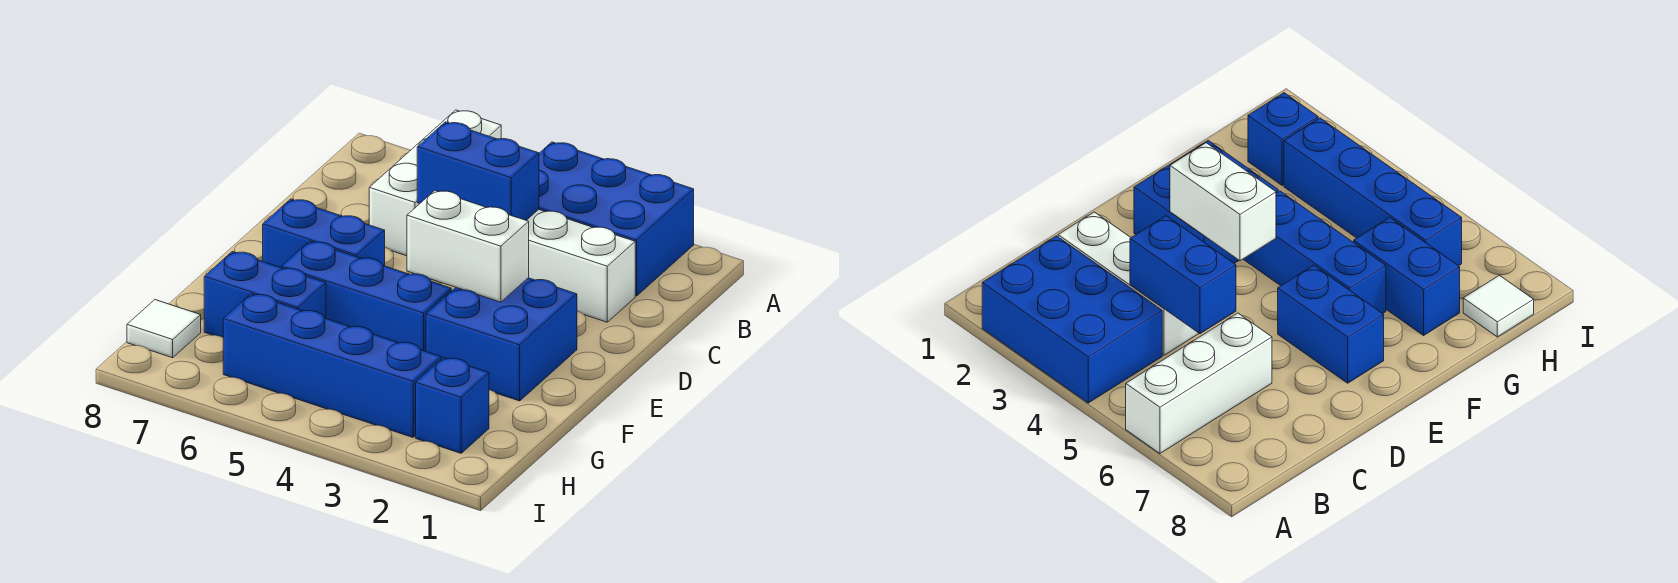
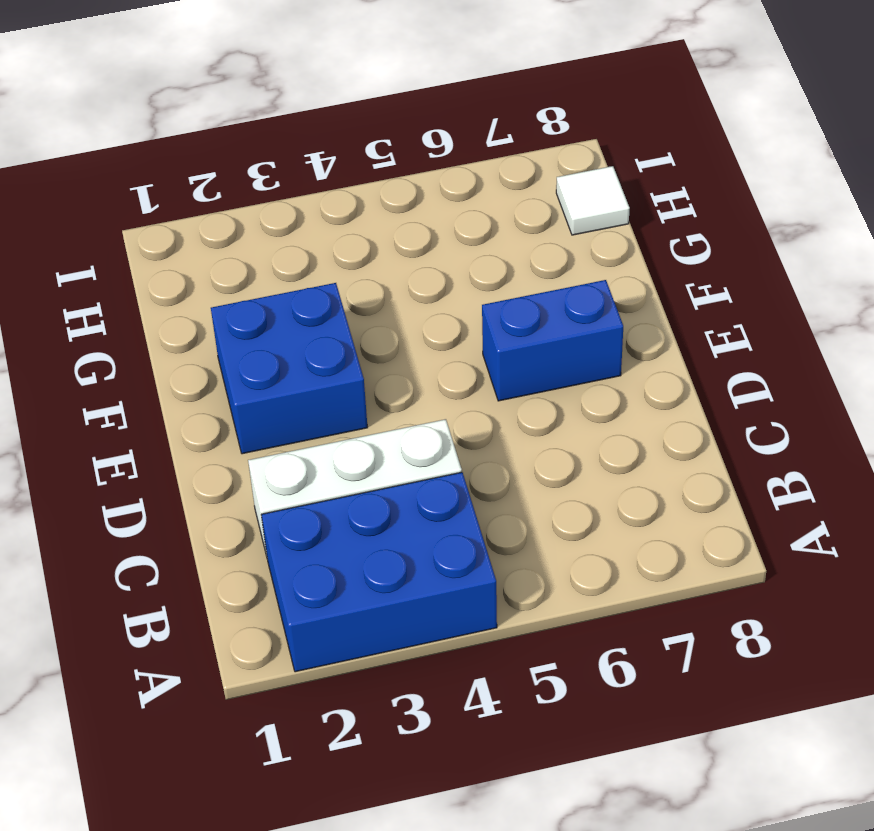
none -> white 1x3 brick [369,110,501,256]
none -> blue 1x3 brick [282,241,451,351]
none -> blue 1x2 brick [204,252,326,337]

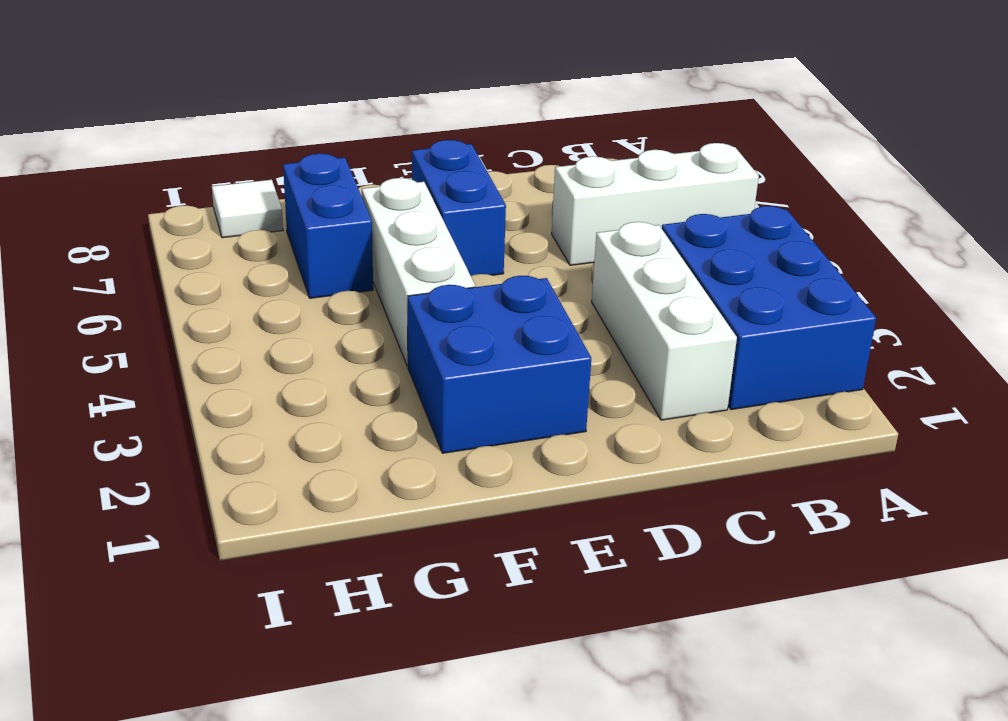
white 1x3 brick [362,178,475,366] -> blue 1x3 brick [282,241,451,351]
none -> blue 1x1 brick [416,358,489,453]
none -> blue 1x4 brick [223,294,441,437]
none -> blue 1x2 brick [417,122,539,220]

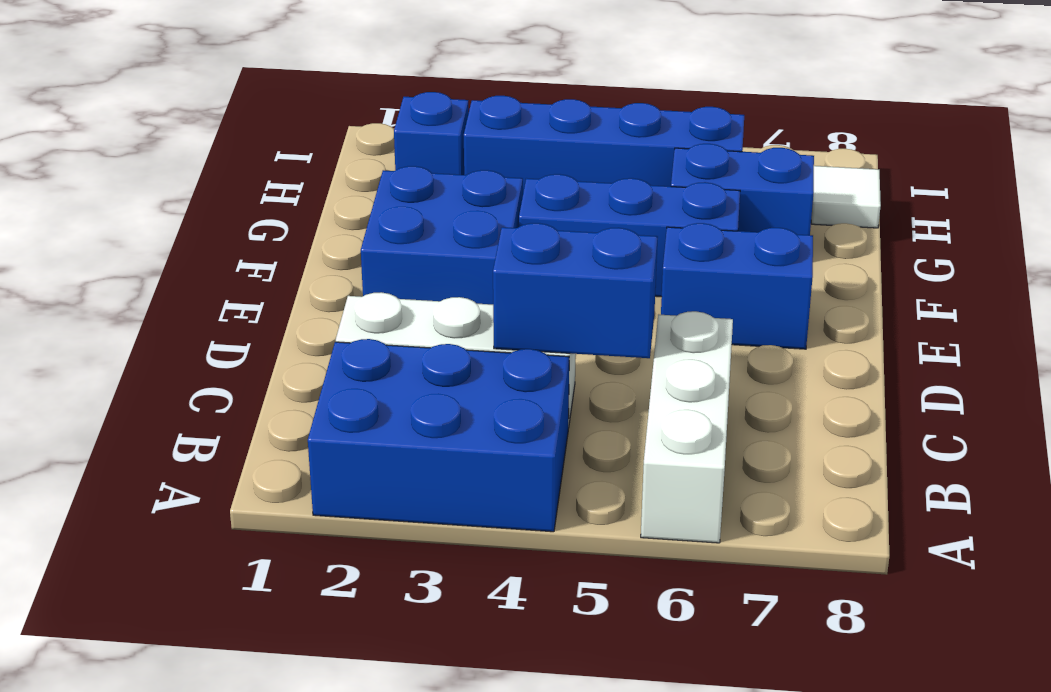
none -> white 1x2 brick [407,190,529,302]

